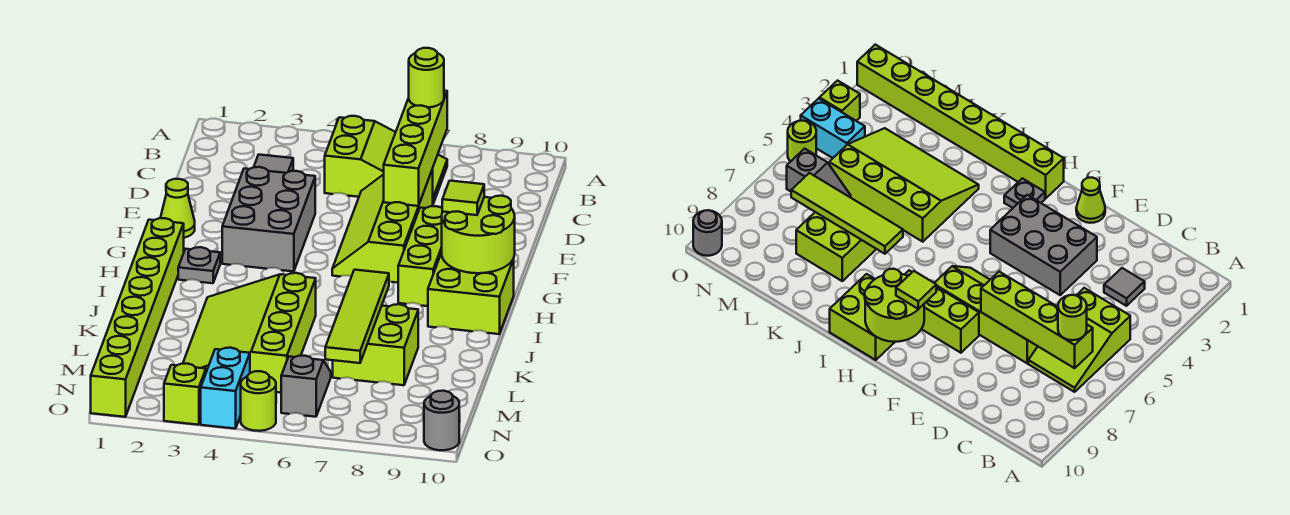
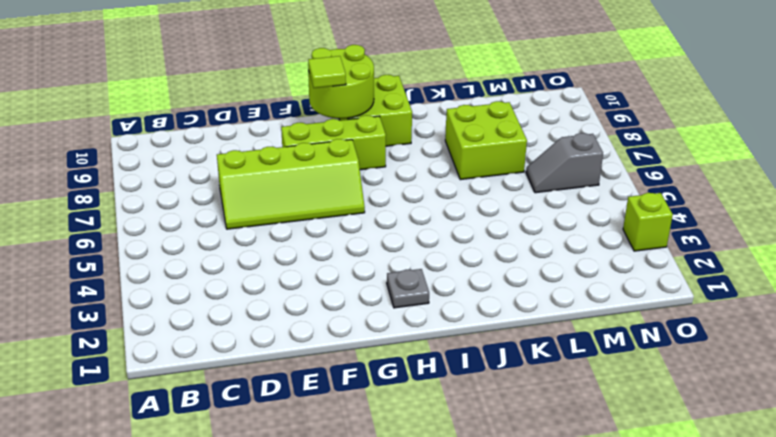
none -> lime 2x3 slope [325,116,447,204]
none -> grey 1x1 tile [254,155,293,173]
none -> grey 2x3 brick [222,167,315,272]

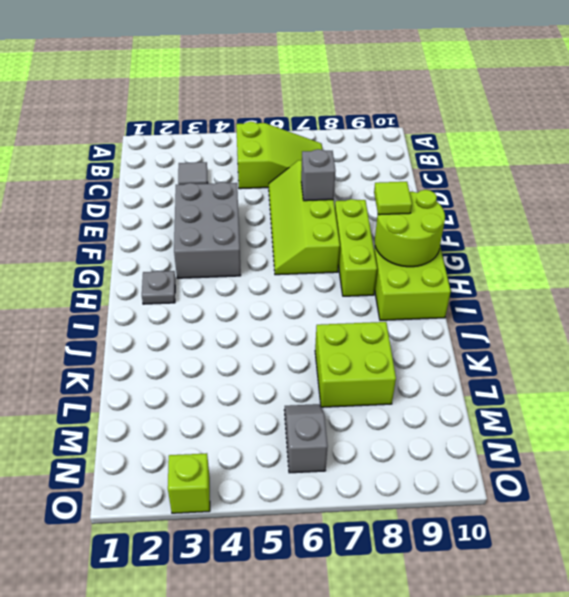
grey 1x1 brick [301,149,335,201] -> lime 1x4 brick [384,91,447,206]
none -> lime 1x1 cone [161,179,195,238]
none -> lime 1x8 brick [91,218,184,417]
none -> lime 3x4 slope [183,273,316,393]

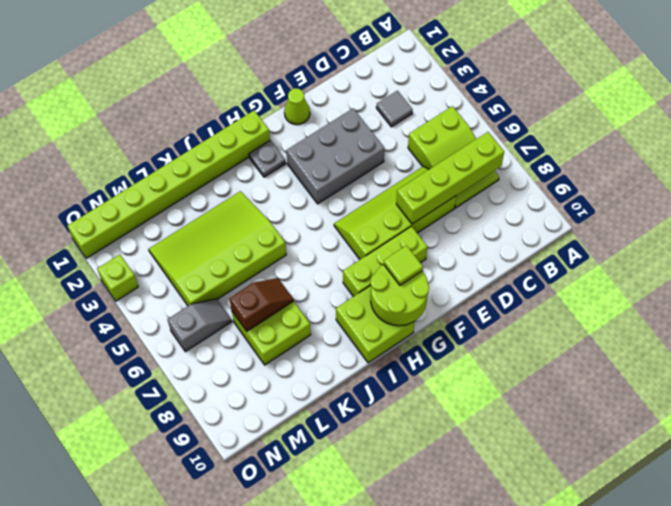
brown 1x2 slope [229,278,294,331] -> lime 1x4 tile [325,270,389,363]
none -> cyan 1x2 brick [201,348,250,429]
none -> lime 1x1 round brick [241,371,276,431]
none -> grey 1x1 round brick [424,391,459,450]

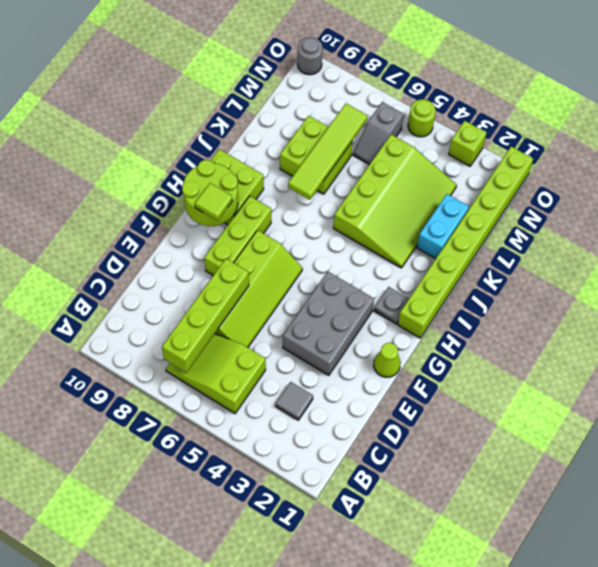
cyan 1x2 brick [417,194,469,259] -> cyan 1x2 brick moved to [201,348,250,429]
none -> lime 1x1 round brick [409,48,444,107]

